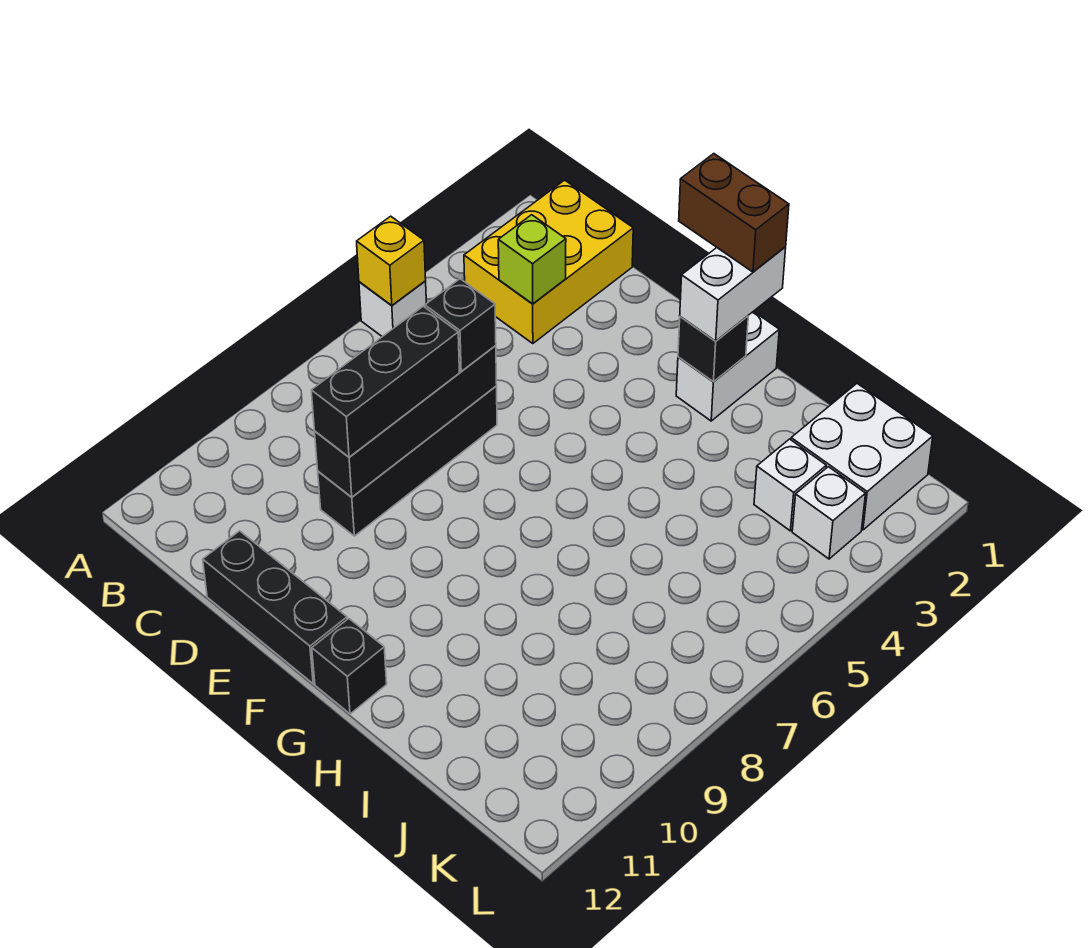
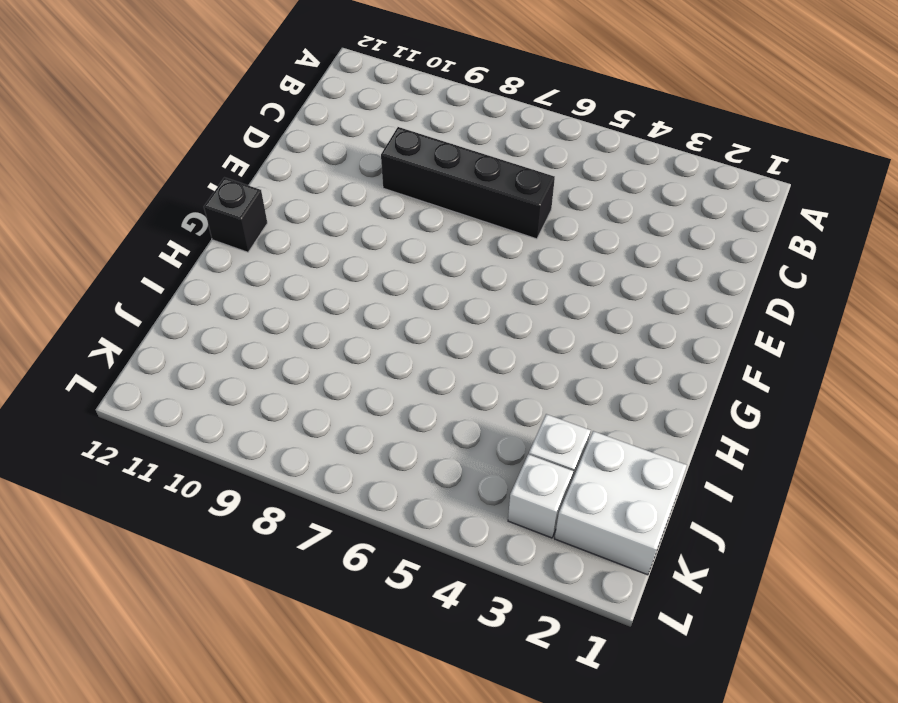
none -> white 1x1 brick [359,281,426,337]
none -> yellow 2x3 brick [464,180,633,344]
none -> black 1x3 brick [203,531,347,684]

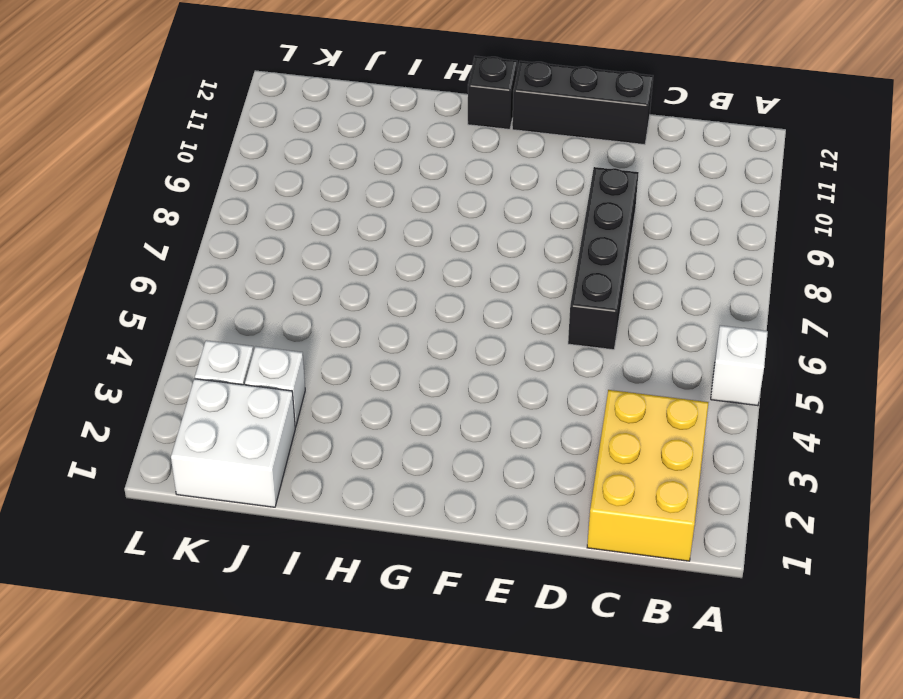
none -> white 1x2 brick [676,311,779,421]
none -> yellow 1x1 brick [357,216,426,305]
none -> lime 1x1 brick [498,215,566,304]

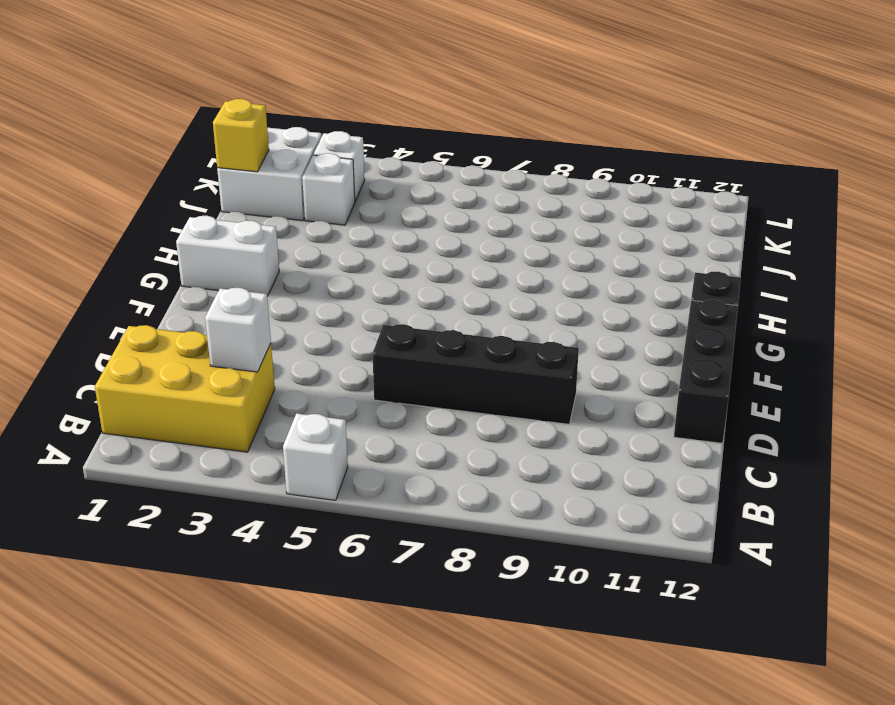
white 1x1 brick [205,288,271,372] -> lime 1x1 brick [498,215,566,304]
yellow 1x1 brick [213,99,269,172] -> yellow 1x1 brick moved to [357,216,426,305]
none -> black 1x4 brick [315,346,497,497]
none -> black 1x1 brick [678,316,748,382]
none -> black 1x1 brick [425,279,496,372]

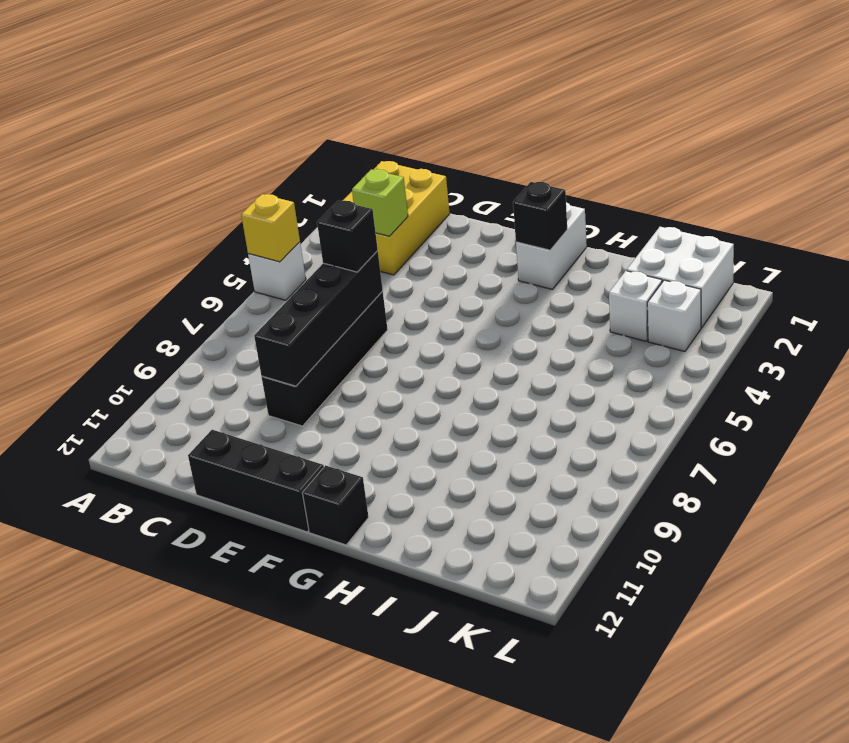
none -> black 1x3 brick [311,306,459,457]
none -> white 1x2 brick [680,247,786,341]
none -> brown 1x2 brick [679,154,789,272]

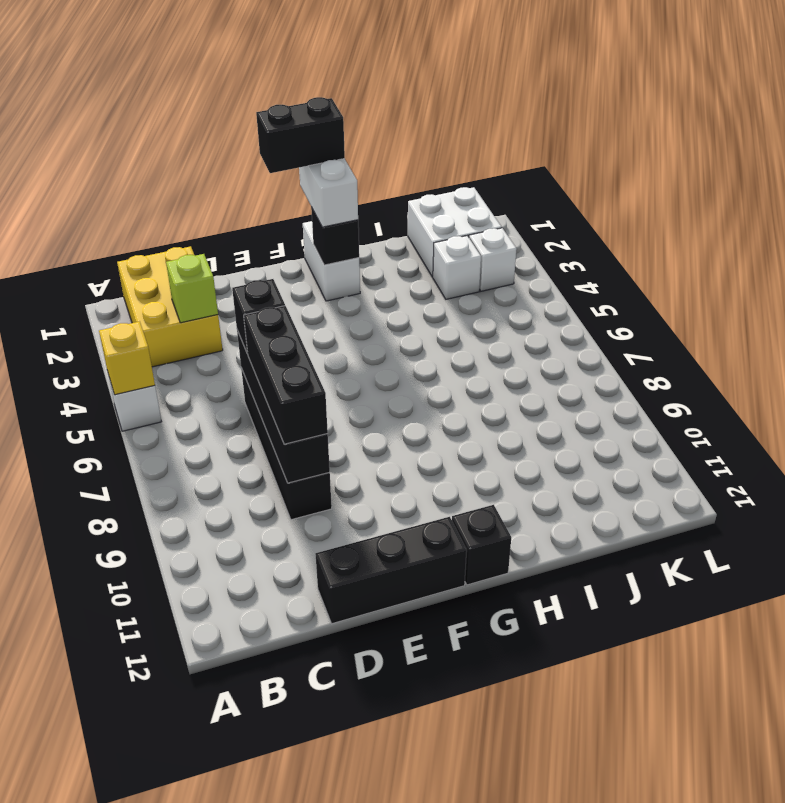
black 1x2 brick [256,97,345,173] -> brown 1x2 brick [679,154,789,272]

